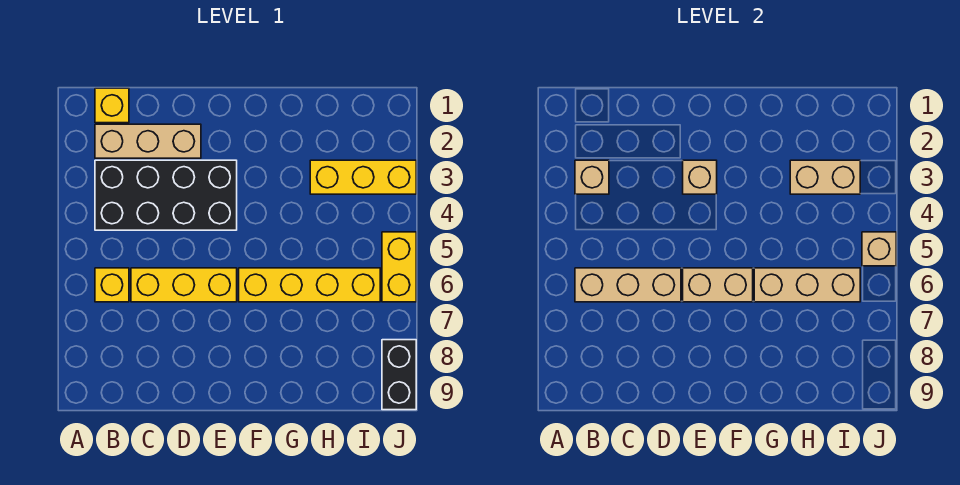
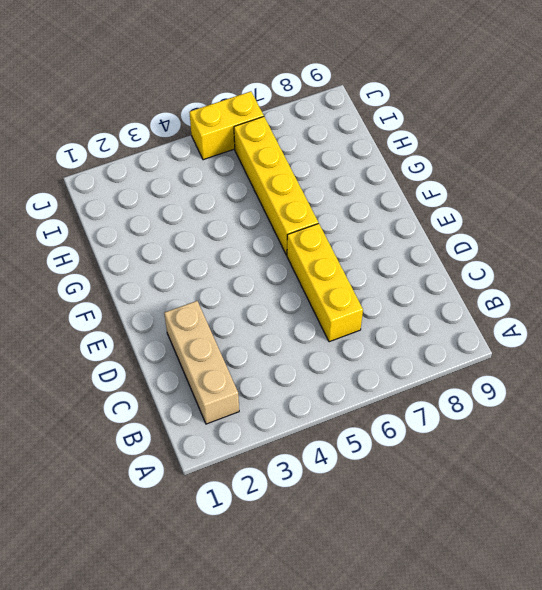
none -> yellow 1x1 brick [95,88,129,123]
none -> black 2x4 brick [95,160,237,230]
none -> yellow 1x1 brick [95,268,129,302]

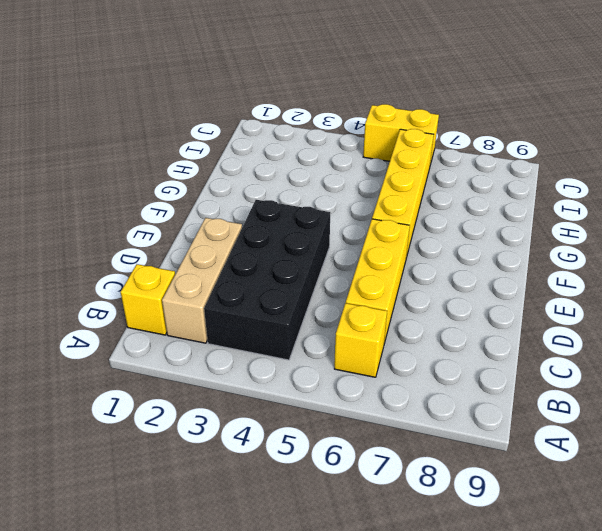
none -> yellow 1x3 brick [310,160,416,194]
none -> black 1x2 brick [382,340,416,410]
none -> tan 1x1 brick [575,160,609,194]

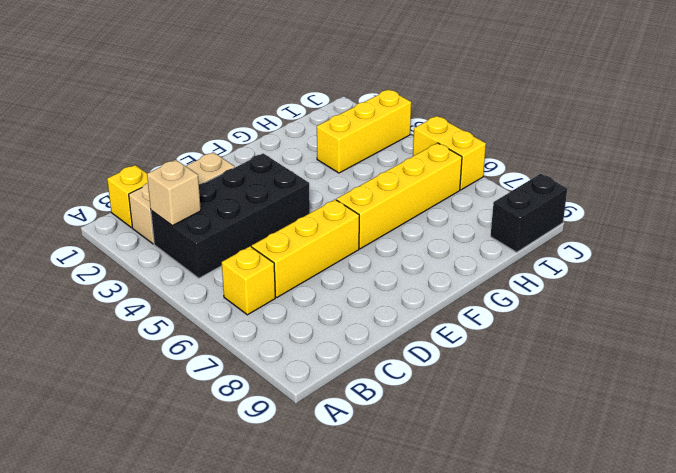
black 1x2 brick [491,174,567,252] -> black 1x2 brick turned to [382,340,416,410]
none -> tan 1x3 brick [575,268,681,302]
none -> tan 1x1 brick [683,160,717,194]
none -> tan 1x2 brick [683,268,753,302]

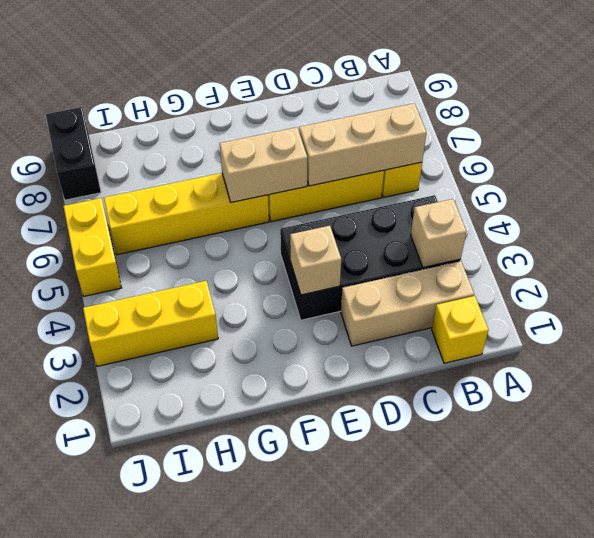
none -> tan 1x3 brick [754,268,860,302]
none -> tan 1x2 brick [790,160,860,194]
none -> tan 1x1 brick [862,232,896,266]

